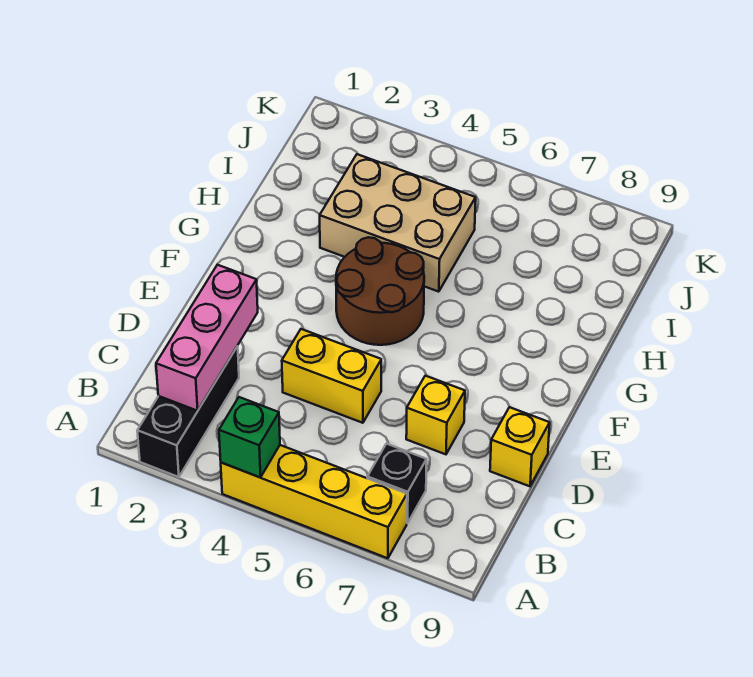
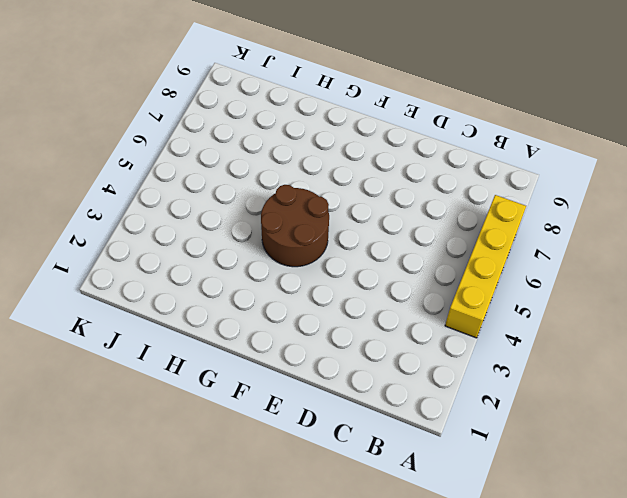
none -> black 1x3 brick [137,346,239,477]
none -> black 1x1 brick [367,444,427,523]

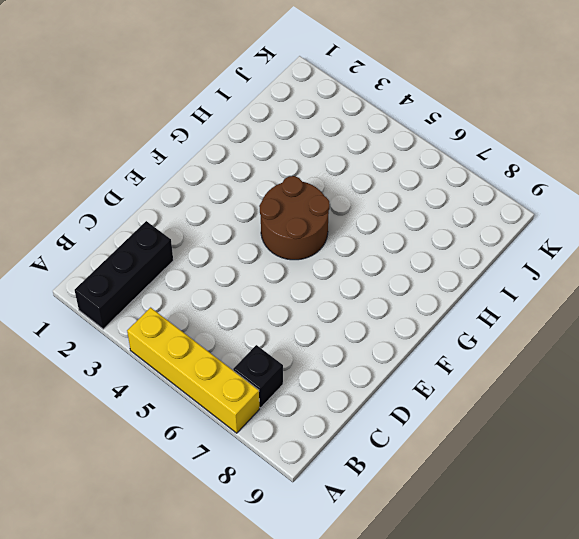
none -> yellow 1x2 brick [282,329,381,423]
none -> yellow 1x1 brick [406,376,465,454]

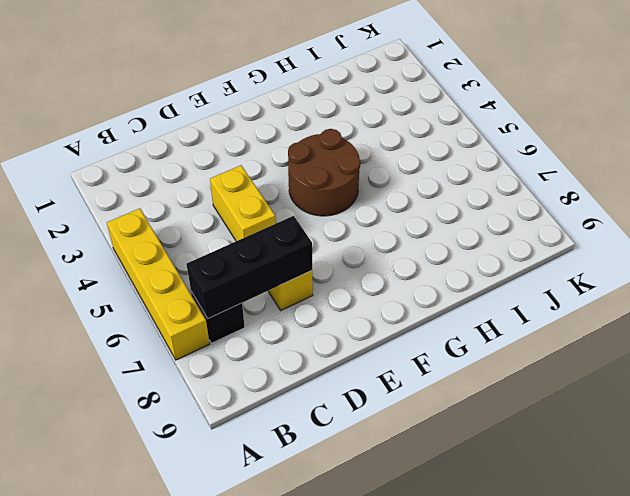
black 1x3 brick [187,216,312,319] -> black 1x3 brick moved to [137,346,239,477]
none -> yellow 1x1 brick [490,407,550,486]
none -> tan 2x3 brick [320,154,476,292]

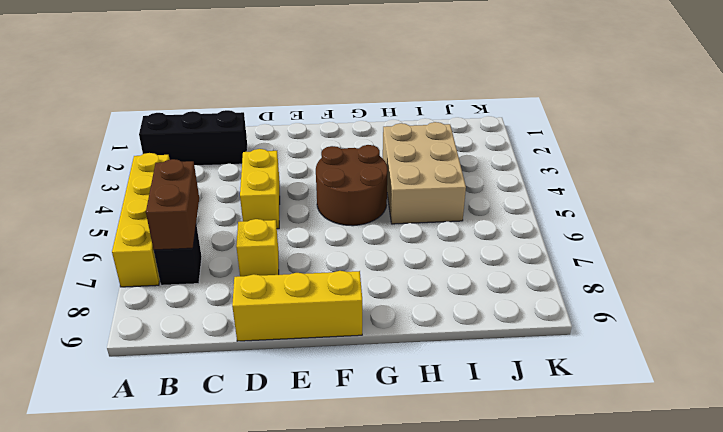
brown 1x2 brick [146,159,199,250] -> none
yellow 1x3 brick [232,271,362,341] -> yellow 1x1 brick [490,407,550,486]
none -> green 1x1 brick [219,397,280,477]
none -> pink 1x3 brick [156,265,258,411]

